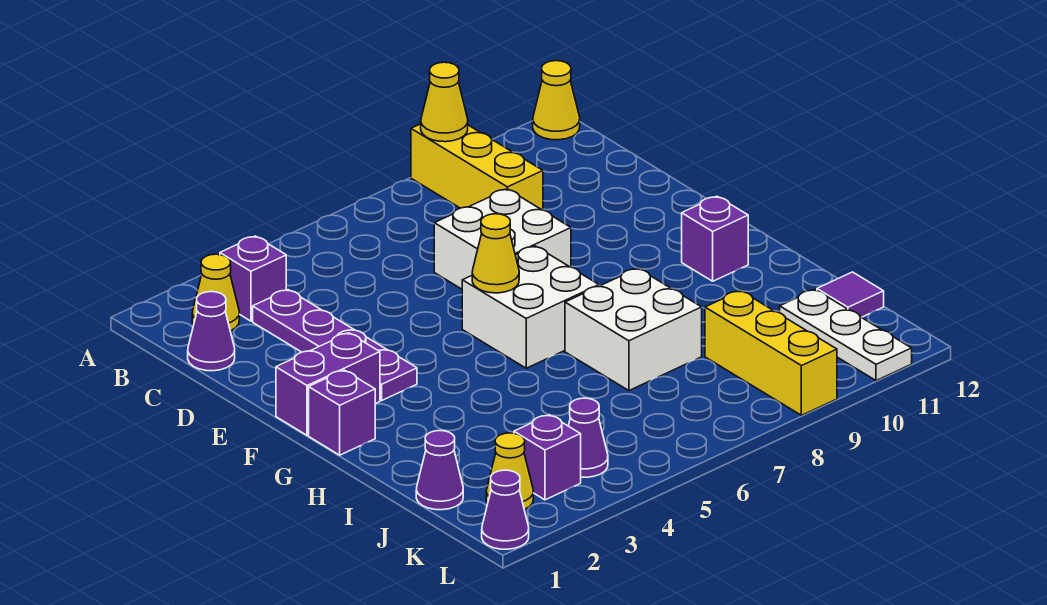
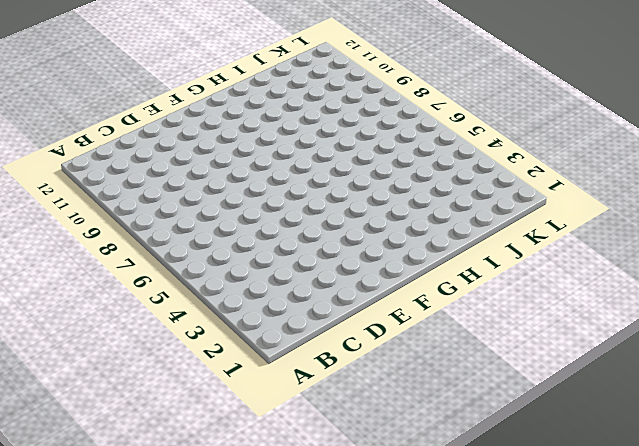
none -> yellow 1x3 brick [411,124,543,210]
none -> yellow 1x1 cone [533,61,580,140]
none -> yellow 1x1 cone [192,254,239,331]

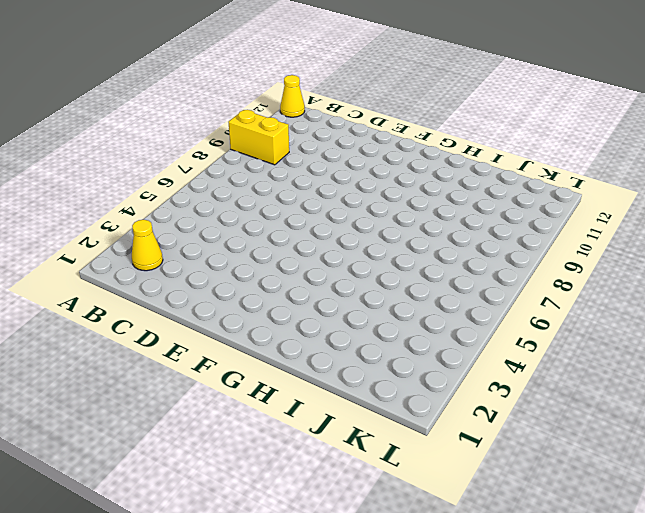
yellow 1x2 brick [229,110,289,165] -> yellow 1x3 brick [411,124,543,210]
none -> purple 1x1 brick [220,236,286,321]
none -> purple 1x1 cone [188,292,235,371]
none -> purple 1x4 plate [253,290,417,400]

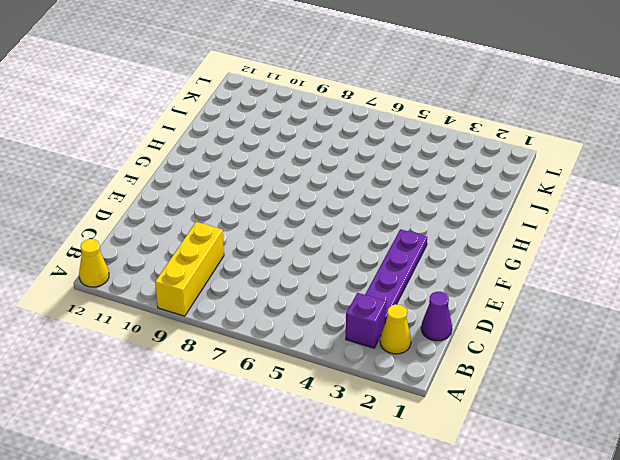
none -> white 2x2 brick [434,189,571,289]
none -> purple 1x2 brick [276,333,380,435]
none -> white 2x2 brick [462,246,599,368]

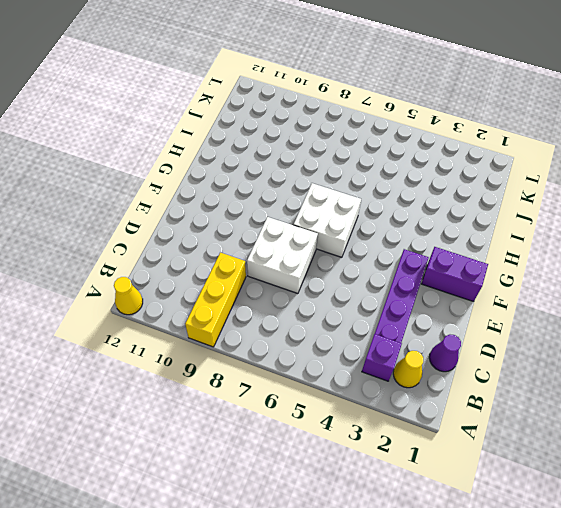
none -> purple 1x1 brick [309,370,375,455]
none -> purple 1x1 brick [682,196,748,281]
none -> white 2x2 brick [565,268,702,391]

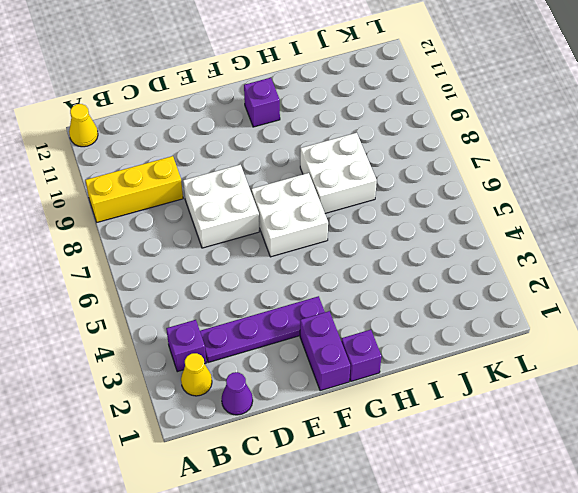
none -> purple 1x1 cone [416,431,463,510]
none -> yellow 1x3 brick [705,291,837,415]
none -> white 1x3 plate [780,290,912,381]

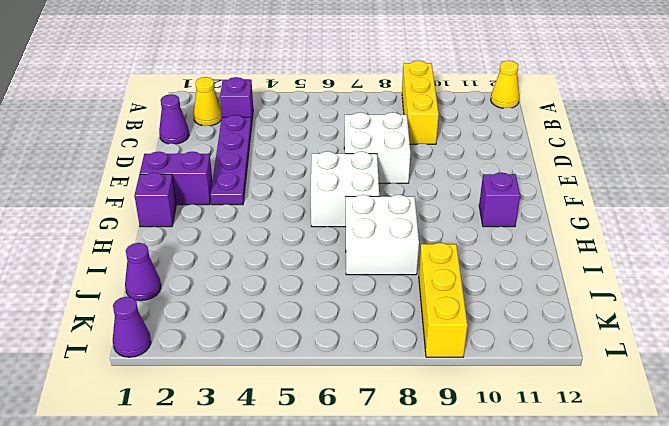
none -> white 1x3 plate [780,290,912,381]
none -> purple 1x1 tile [817,272,884,317]
none -> yellow 1x1 cone [486,433,533,509]

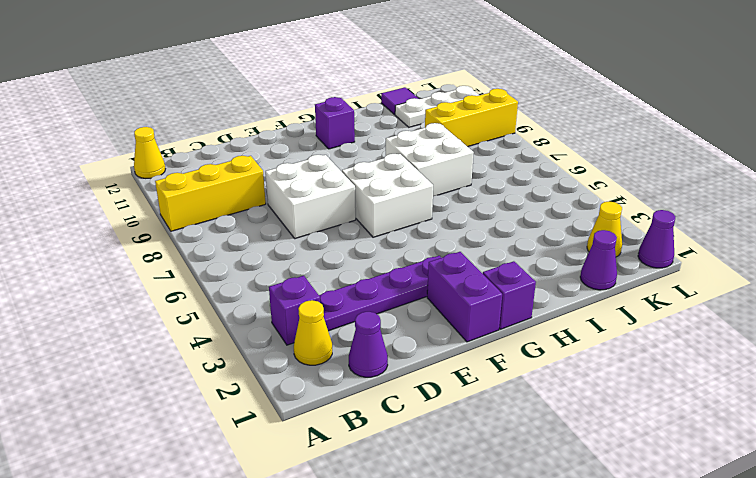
none -> purple 1x1 brick [514,415,581,500]
none -> purple 1x1 cone [568,398,608,477]
none -> yellow 1x1 cone [421,62,468,142]

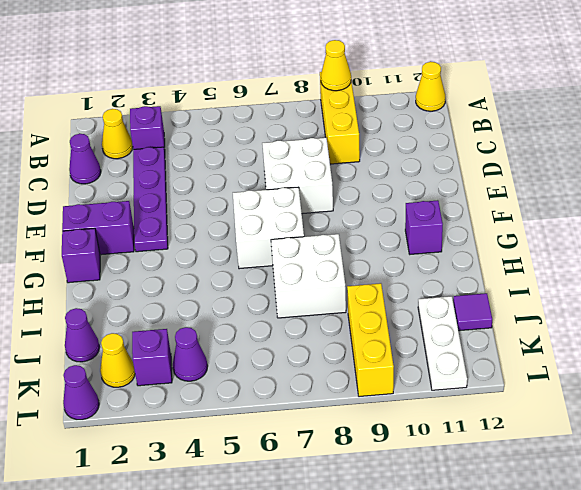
none -> yellow 1x1 cone [472,214,519,293]

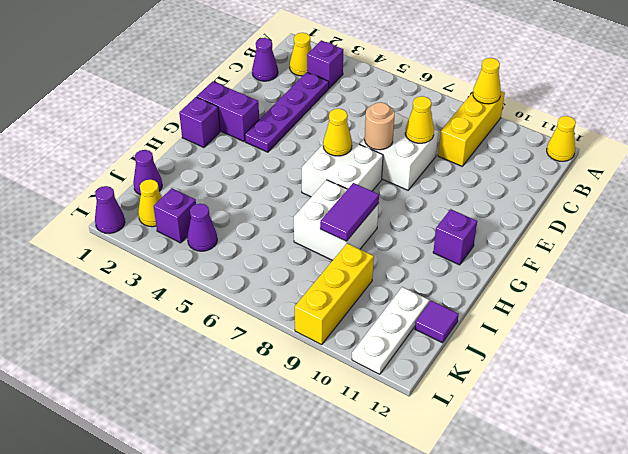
yellow 1x1 cone [405,96,434,143] -> none
tan 1x1 round brick [365,102,395,150] -> none
purple 1x2 tile [320,183,379,241] -> none

